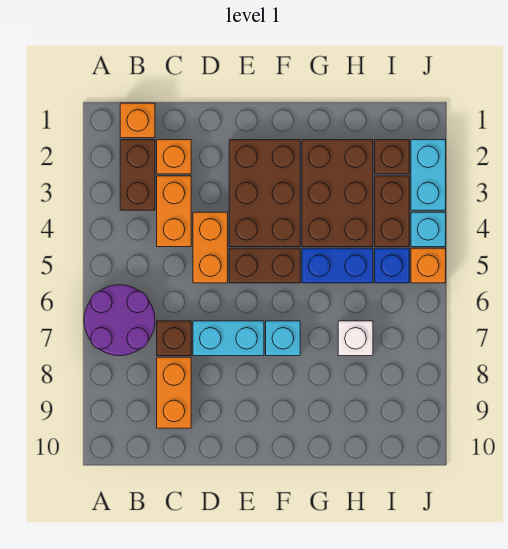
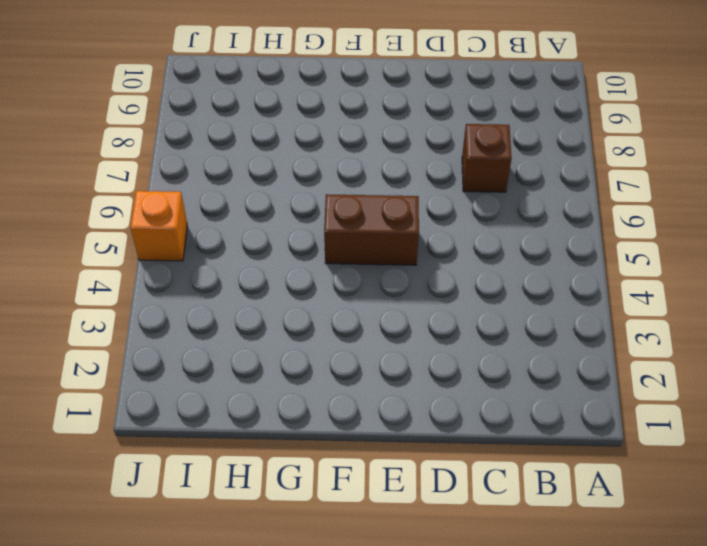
none -> purple 2x2 round brick [84,285,155,356]
none -> orange 1x1 brick [120,103,155,138]
none -> brown 1x2 brick [120,140,155,210]

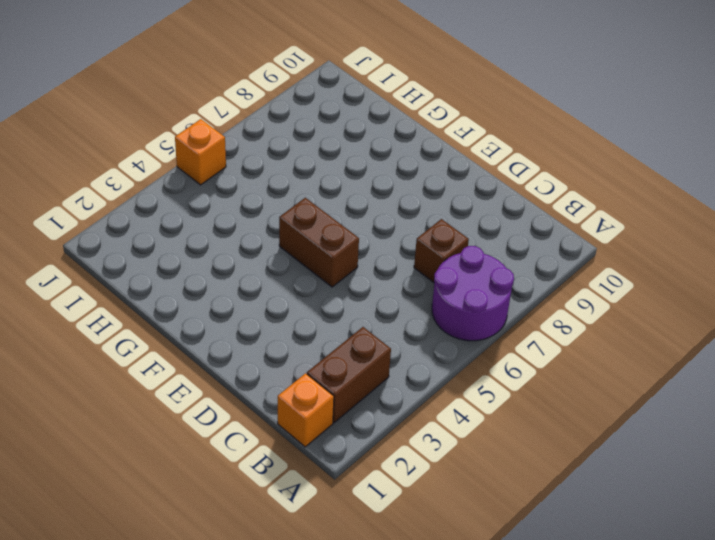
none -> orange 1x1 brick [157,140,191,174]
none -> orange 1x2 brick [157,176,191,247]
none -> orange 1x2 brick [157,357,191,428]

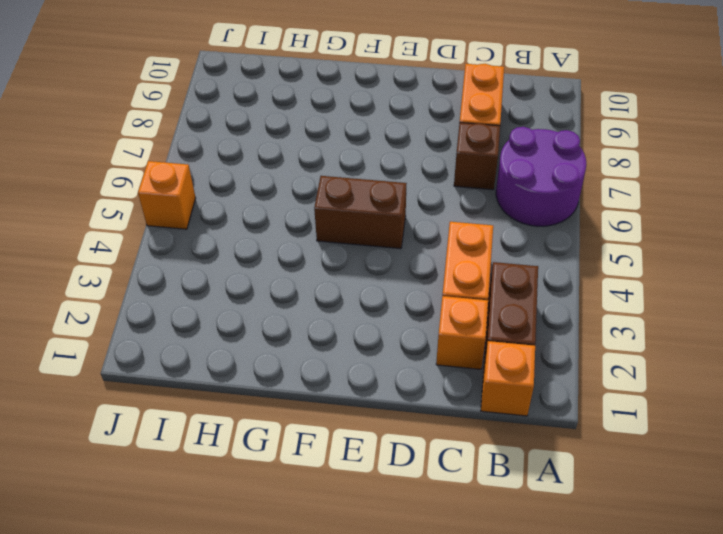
none -> orange 1x2 brick [193,212,228,283]
none -> cyan 1x2 brick [193,321,264,356]
none -> brown 2x3 brick [229,140,300,247]

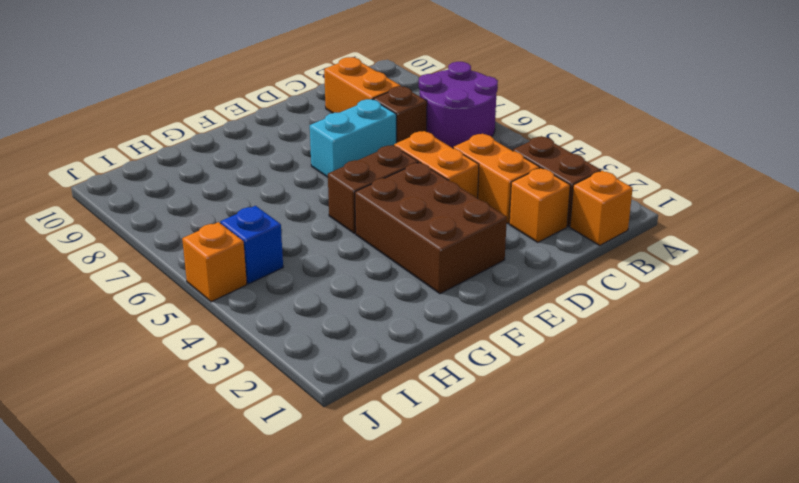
none -> cyan 1x1 brick [266,321,300,356]
none -> brown 2x3 brick [302,140,373,247]
none -> blue 1x2 brick [302,248,373,283]

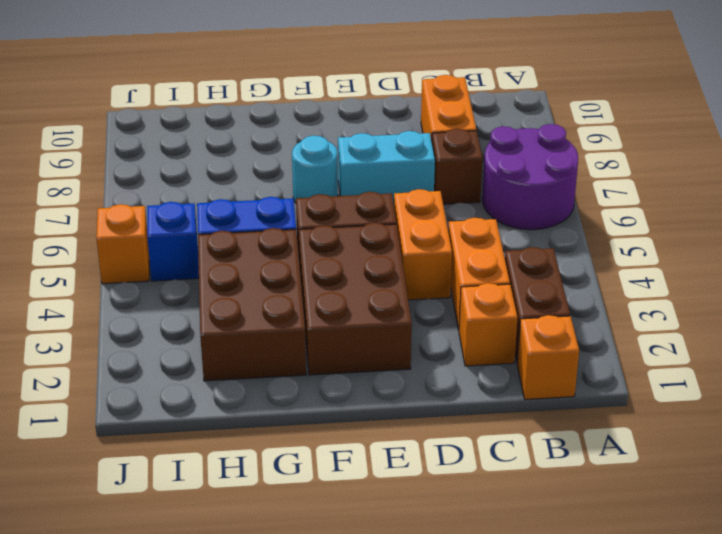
cyan 1x1 round brick [292,136,338,203] -> cyan 1x1 brick [266,321,300,356]
none -> white 1x1 brick [338,321,373,356]
none -> brown 1x1 brick [375,140,409,174]
none -> brown 1x2 brick [375,176,409,247]

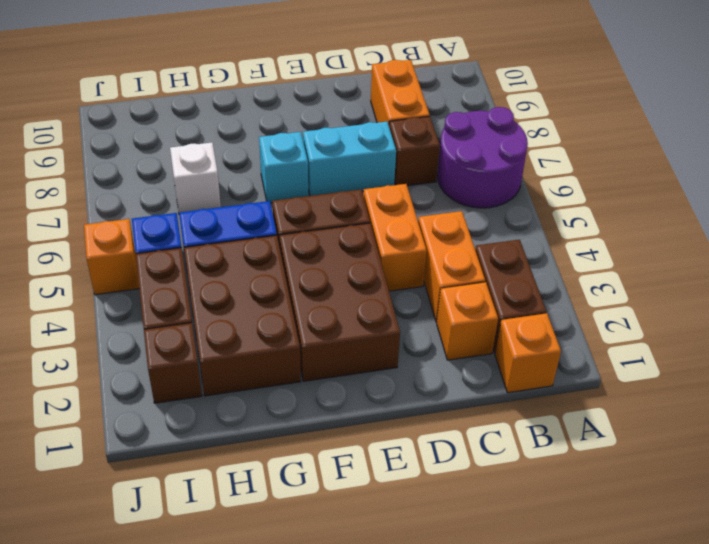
none -> cyan 1x2 brick [411,140,446,210]
none -> cyan 1x1 brick [411,212,446,247]

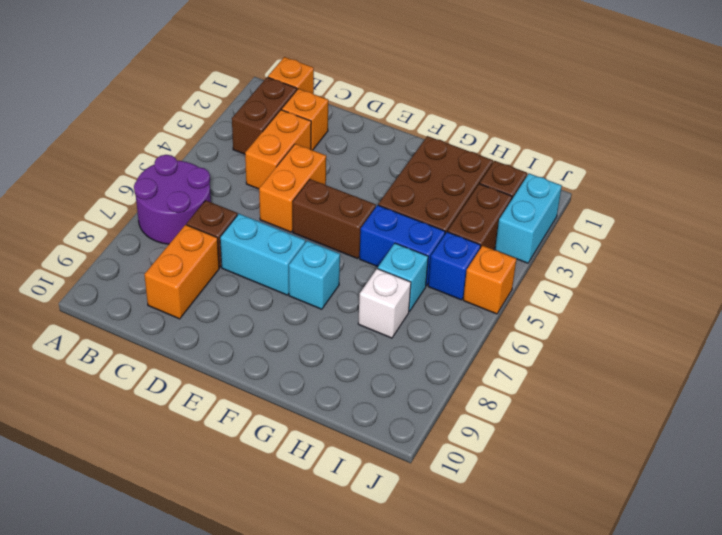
cyan 1x1 brick [378,243,428,312] -> cyan 1x1 brick moved to [411,212,446,247]
none -> brown 2x3 brick [229,140,300,247]

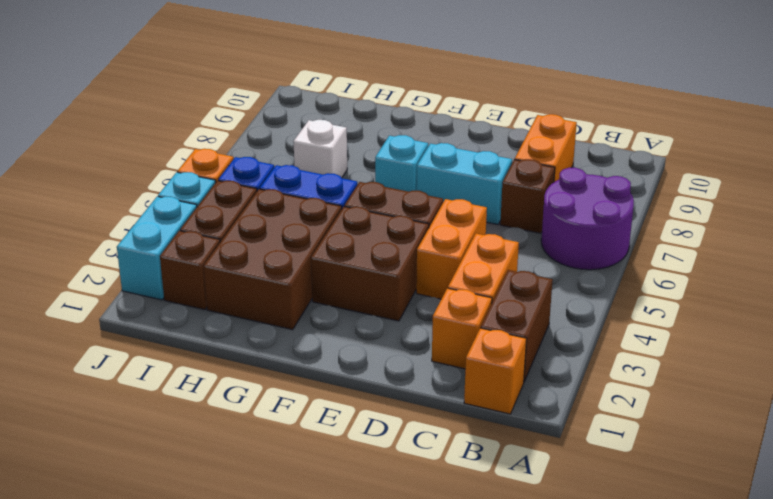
brown 2x2 brick [311,207,429,321] -> brown 2x3 brick [229,140,300,247]

